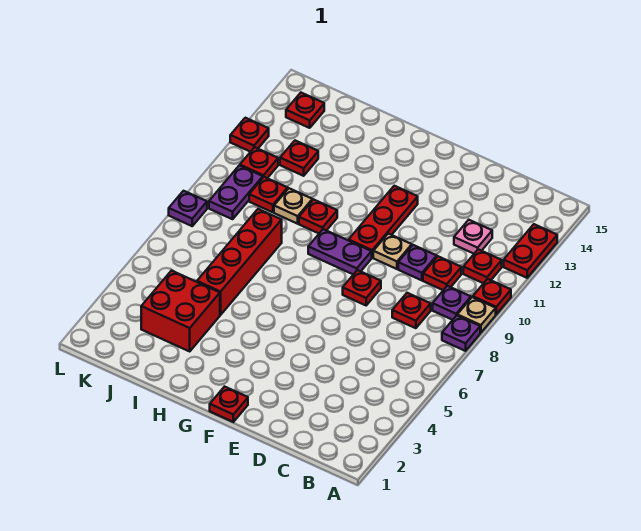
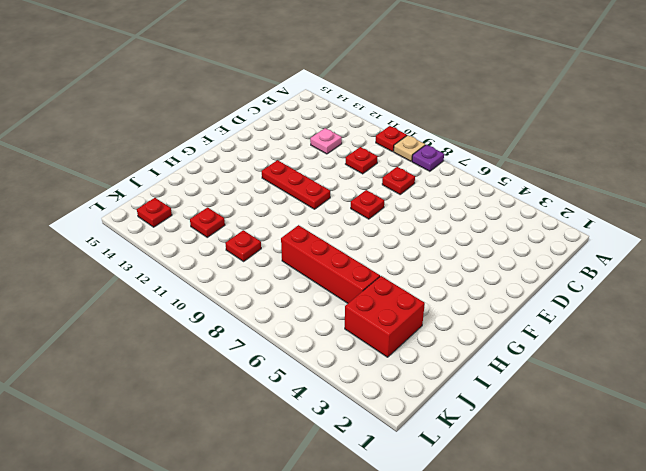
none -> red 1x2 plate [504,224,557,278]
none -> purple 1x1 plate [433,286,471,320]
none -> red 1x1 plate [463,249,502,283]

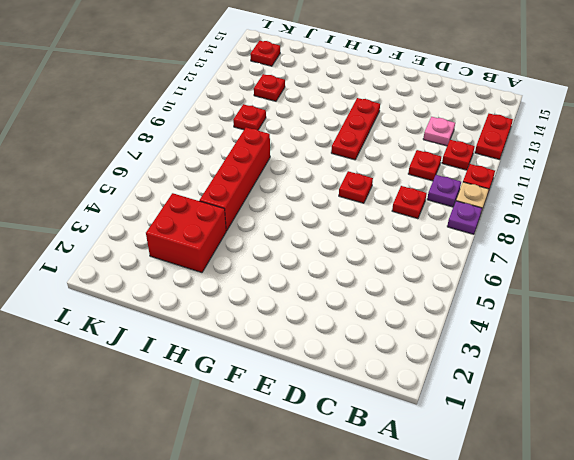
none -> purple 1x1 plate [398,245,437,280]
none -> tan 1x1 plate [373,234,412,269]
none -> red 1x1 plate [210,387,248,422]

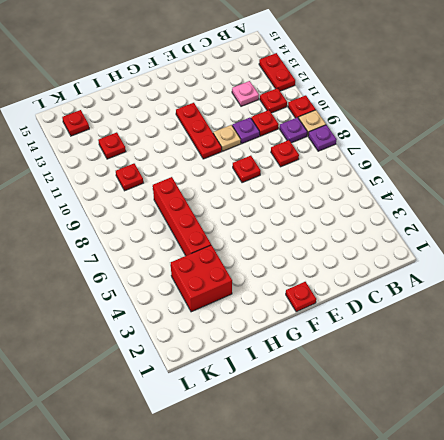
none -> purple 1x2 plate [308,229,372,274]
none -> red 1x1 plate [299,200,337,233]
none -> tan 1x1 plate [274,188,312,224]

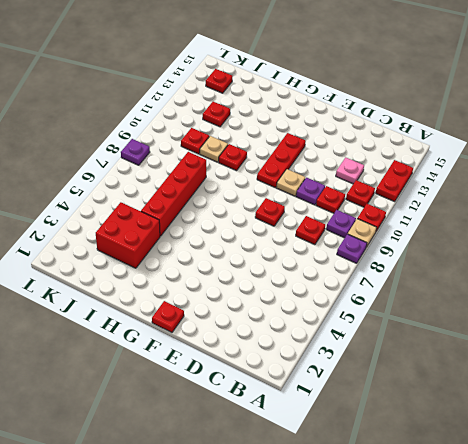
none -> purple 1x2 plate [308,229,372,274]
none -> purple 1x2 plate [209,166,263,219]
none -> red 1x1 plate [240,147,278,178]

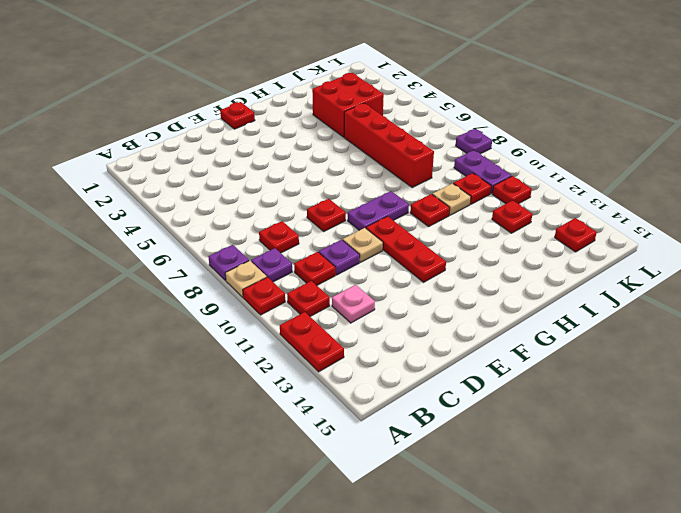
none -> red 1x1 plate [230,118,269,152]

